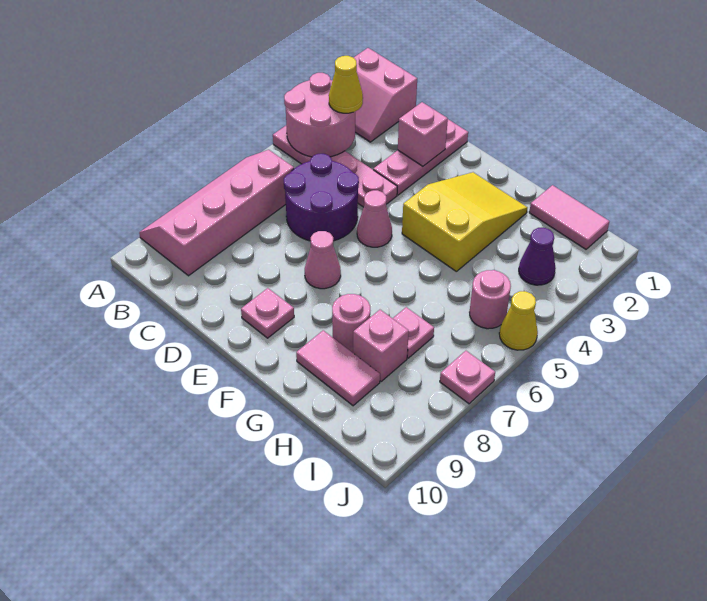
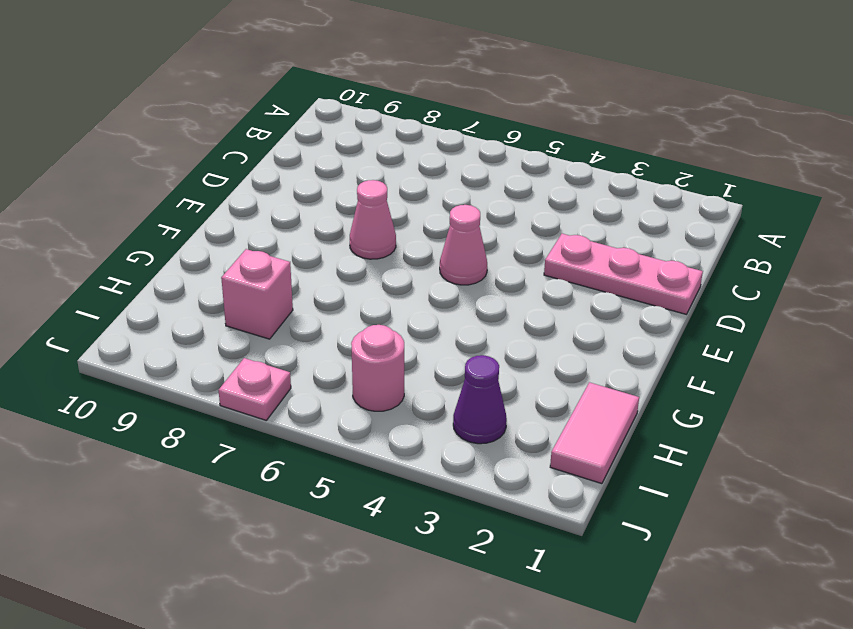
none -> pink 2x2 slope [354,48,417,142]
none -> pink 1x4 plate [273,126,397,207]
none -> pink 2x4 slope [139,150,294,276]

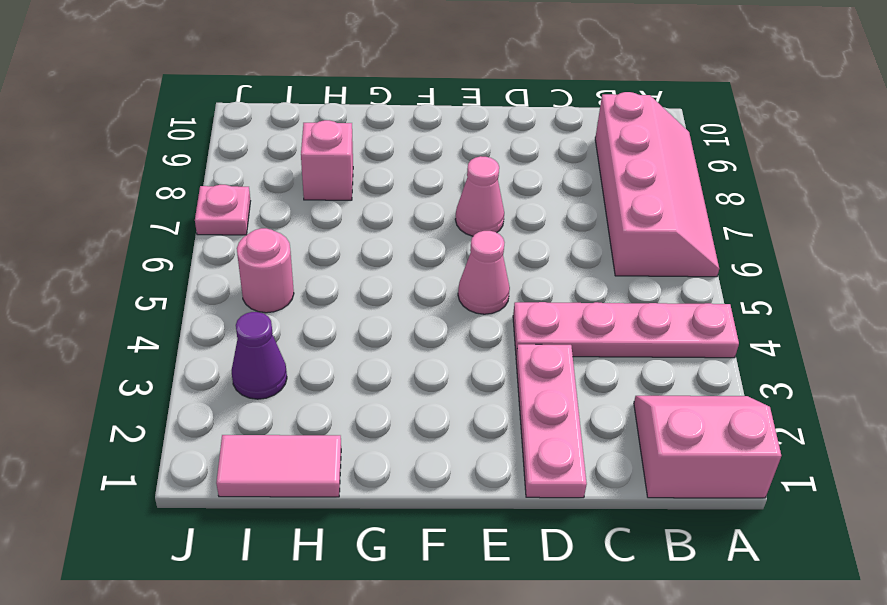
none -> purple 2x2 round brick [284,154,359,241]
none -> pink 1x1 plate [241,288,294,338]
none -> yellow 2x3 slope [402,172,527,271]

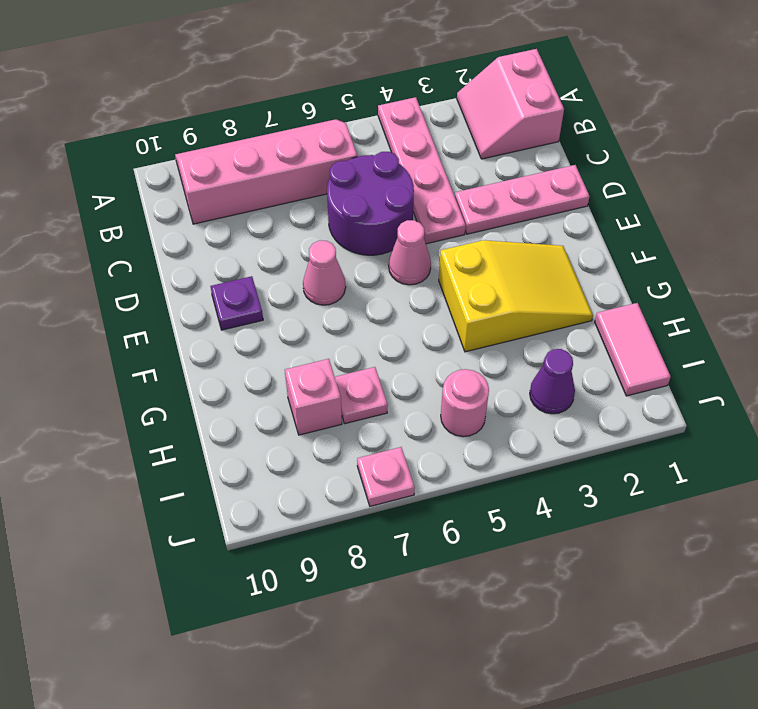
purple 1x1 plate [210,276,263,330] -> pink 1x1 plate [241,288,294,338]
none -> pink 1x1 round brick [332,294,370,353]
none -> pink 1x2 tile [296,330,380,406]
none -> yellow 1x1 cone [499,291,538,350]

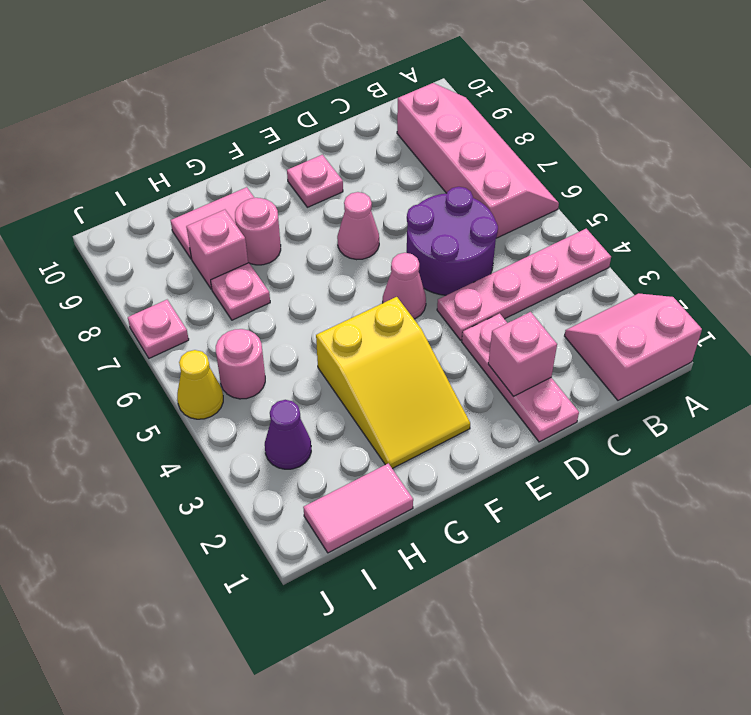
none -> pink 2x2 round brick [284,73,355,157]
none -> yellow 1x1 cone [329,56,363,113]

